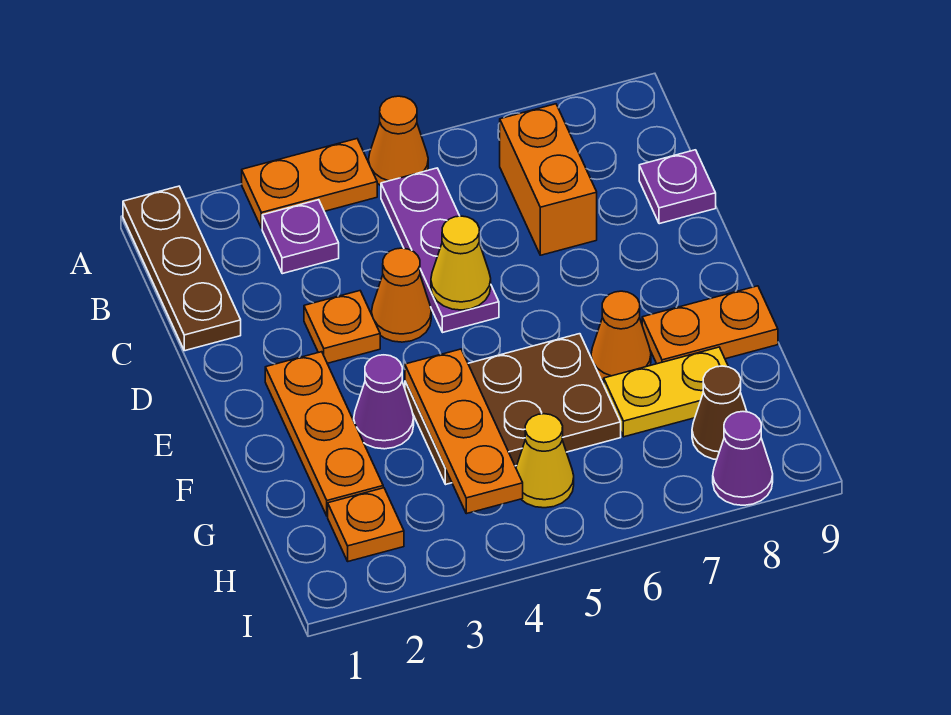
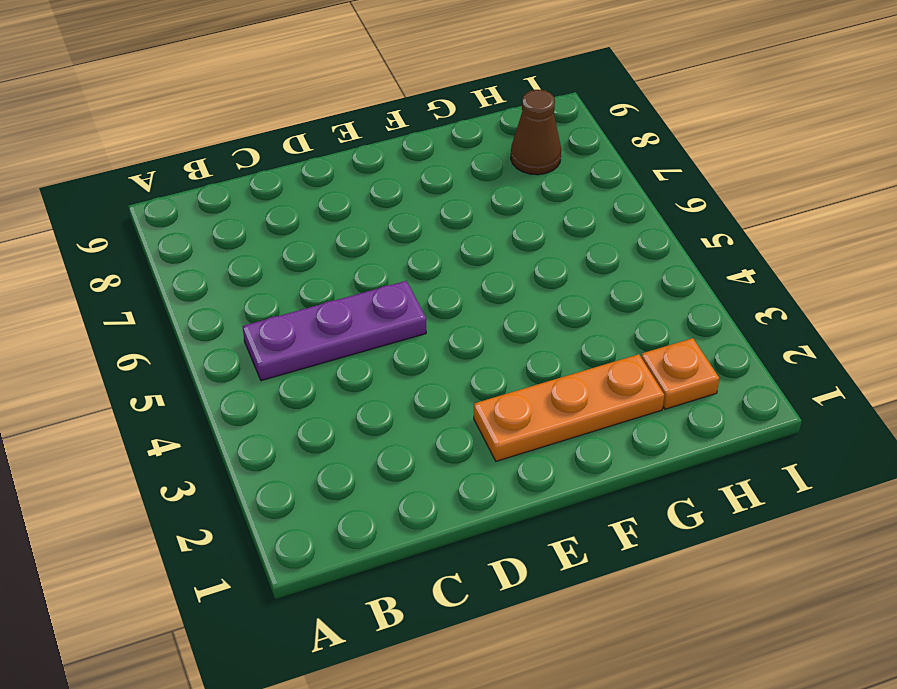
none -> brown 1x3 plate [123,186,241,351]
none -> orange 1x2 plate [242,139,377,228]
none -> orange 1x1 cone [368,96,428,186]

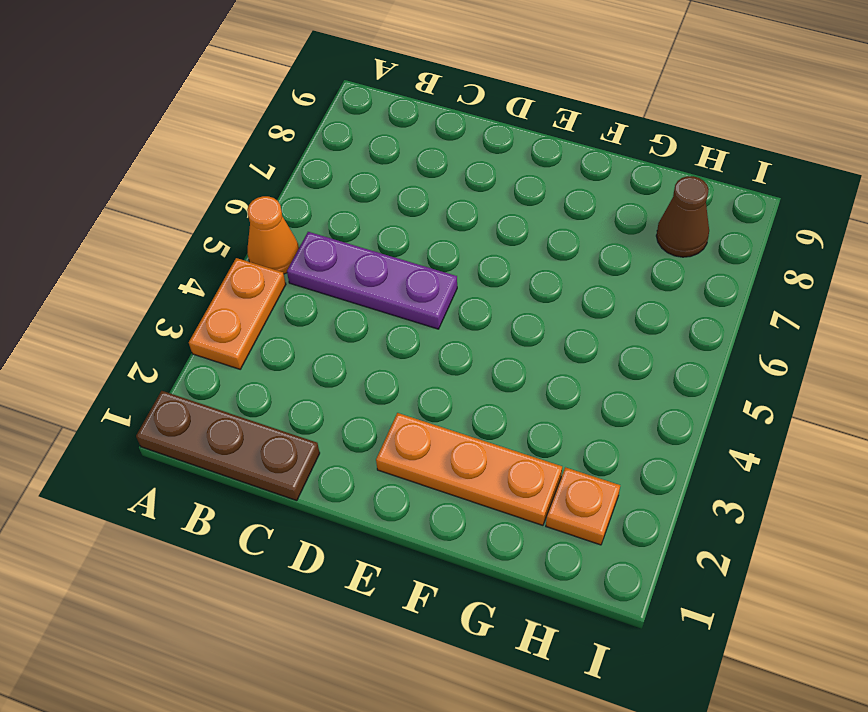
none -> purple 1x1 plate [262,200,339,274]
none -> orange 1x2 brick [500,104,597,255]
none -> purple 1x1 plate [639,150,716,224]

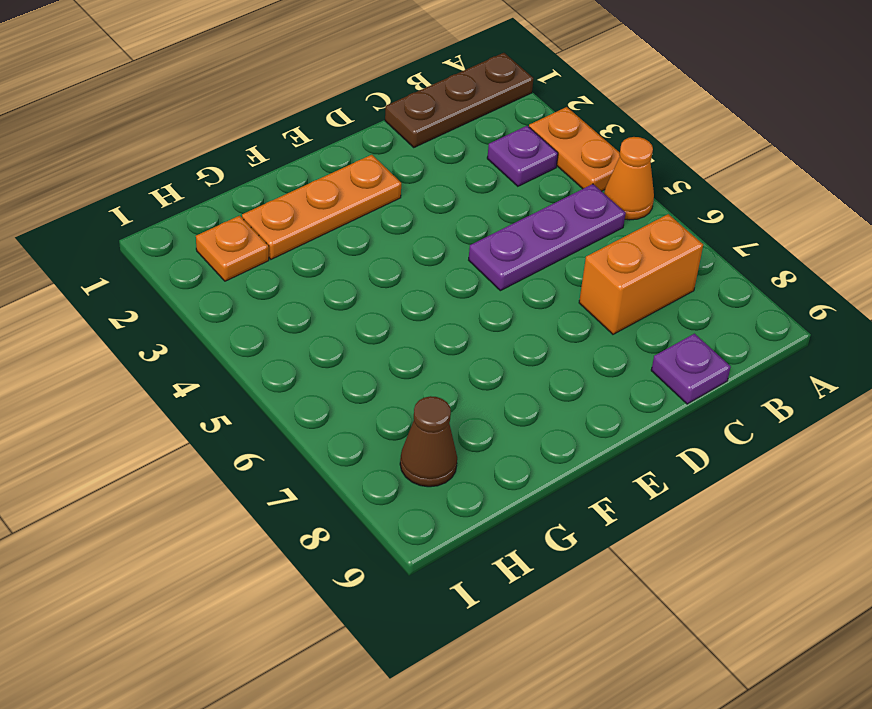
none -> orange 1x1 plate [304,291,380,363]
none -> orange 1x1 cone [371,248,431,342]
none -> purple 1x1 cone [354,355,414,449]

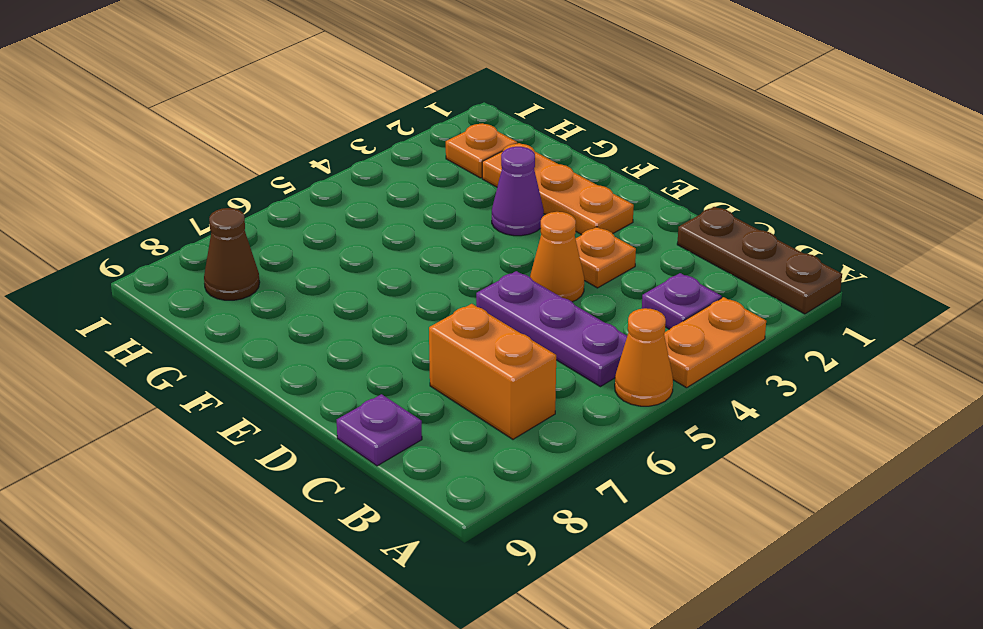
none -> brown 2x3 plate [405,334,621,484]
none -> orange 1x1 cone [591,291,651,381]
none -> orange 1x2 plate [642,286,778,364]

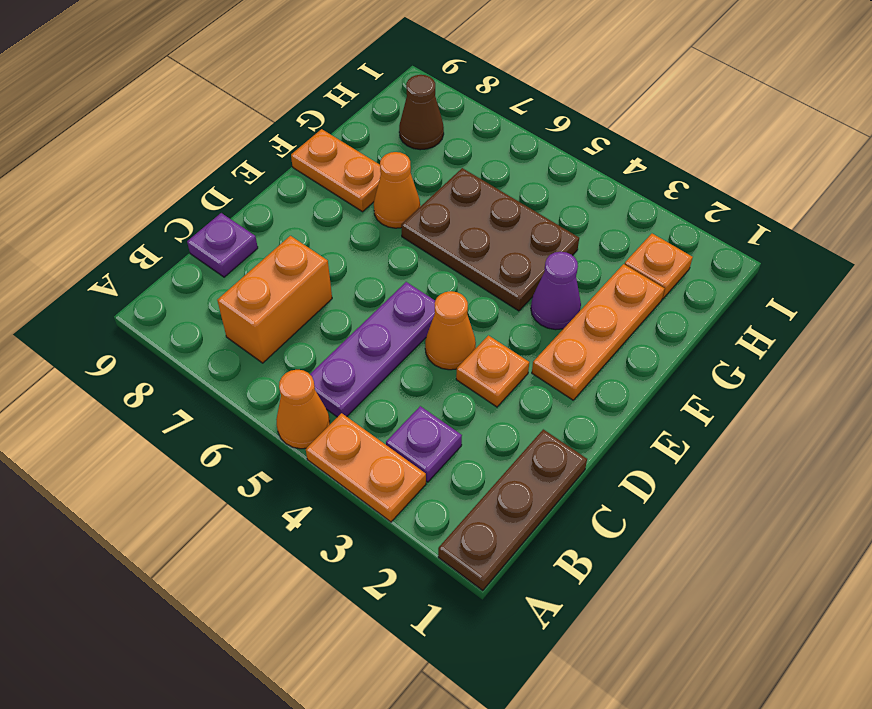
none -> yellow 1x2 plate [604,347,728,437]
none -> yellow 1x1 cone [516,414,574,508]
none -> purple 1x1 cone [713,412,773,505]

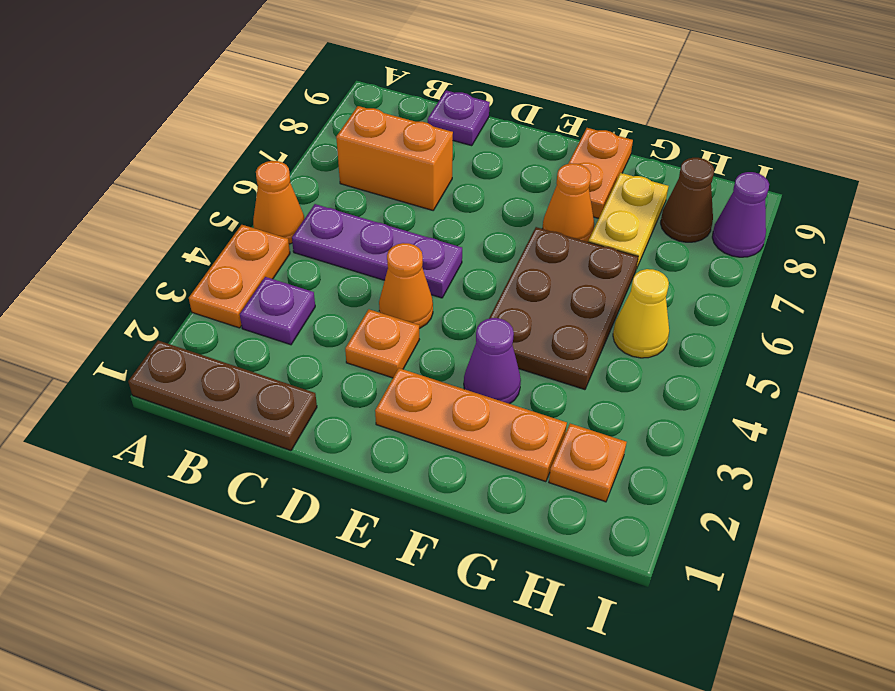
none -> yellow 1x1 cone [431,216,491,310]
none -> orange 1x3 plate [405,349,523,514]

